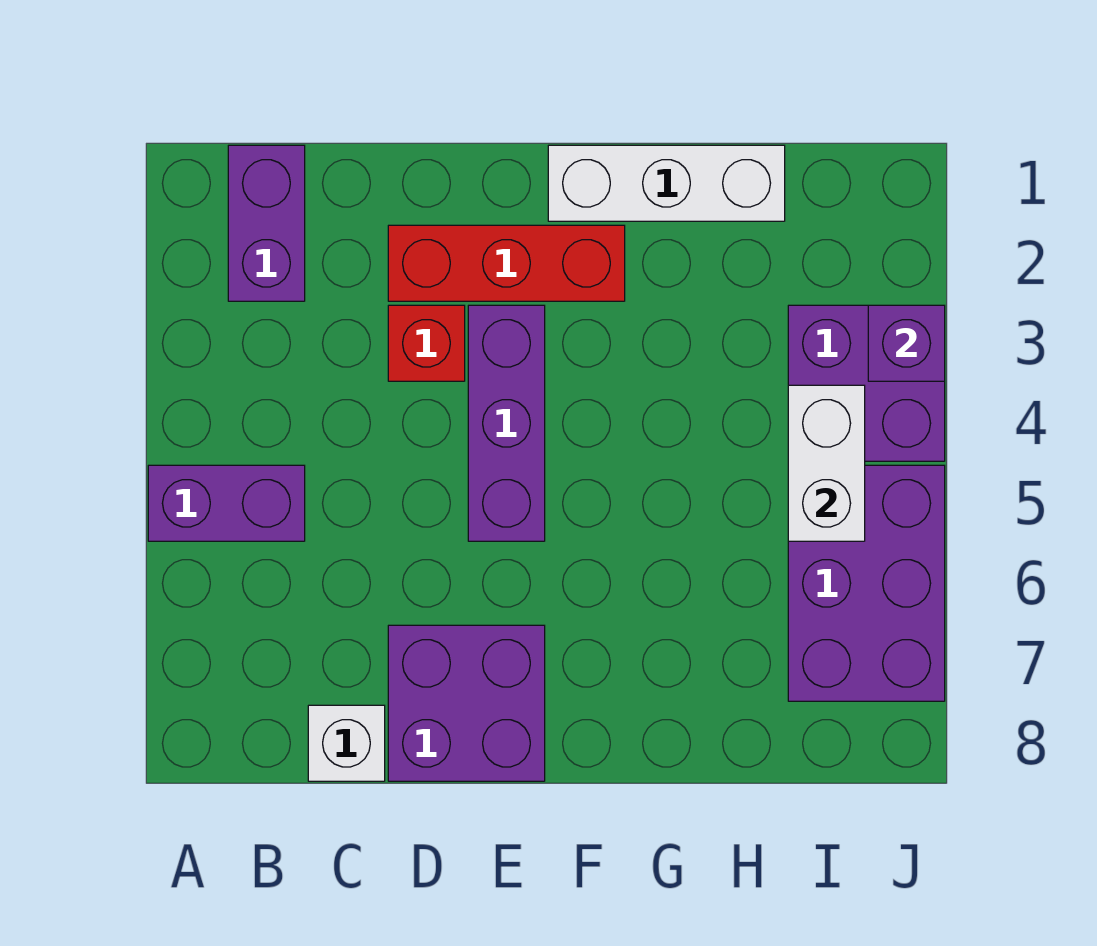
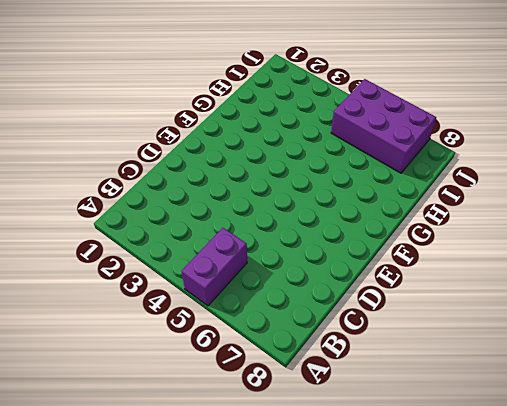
none -> purple 1x2 brick [228,145,305,301]
none -> white 1x1 brick [308,705,385,781]
none -> red 1x3 brick [388,225,625,301]

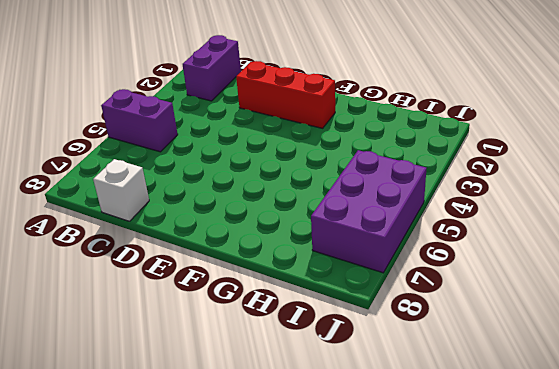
none -> red 1x1 brick [388,305,465,381]
none -> purple 2x2 brick [388,625,545,781]
none -> purple 1x3 brick [468,305,545,541]

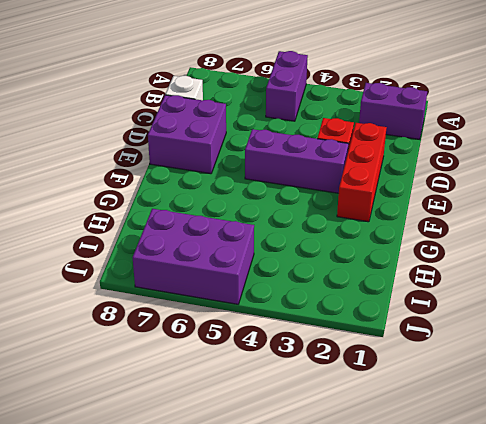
none -> white 1x3 brick [548,145,785,221]
none -> purple 2x2 brick [788,305,945,461]
none -> white 1x2 brick [788,385,865,541]

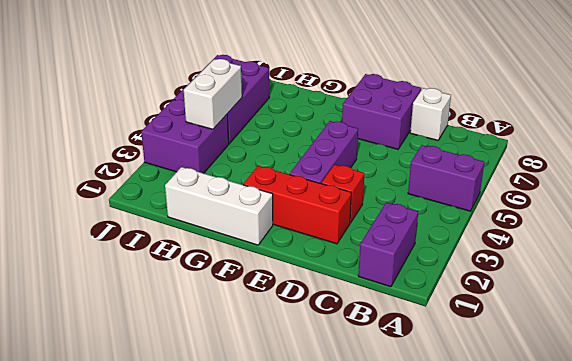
none -> purple 1x1 brick [868,305,945,381]

